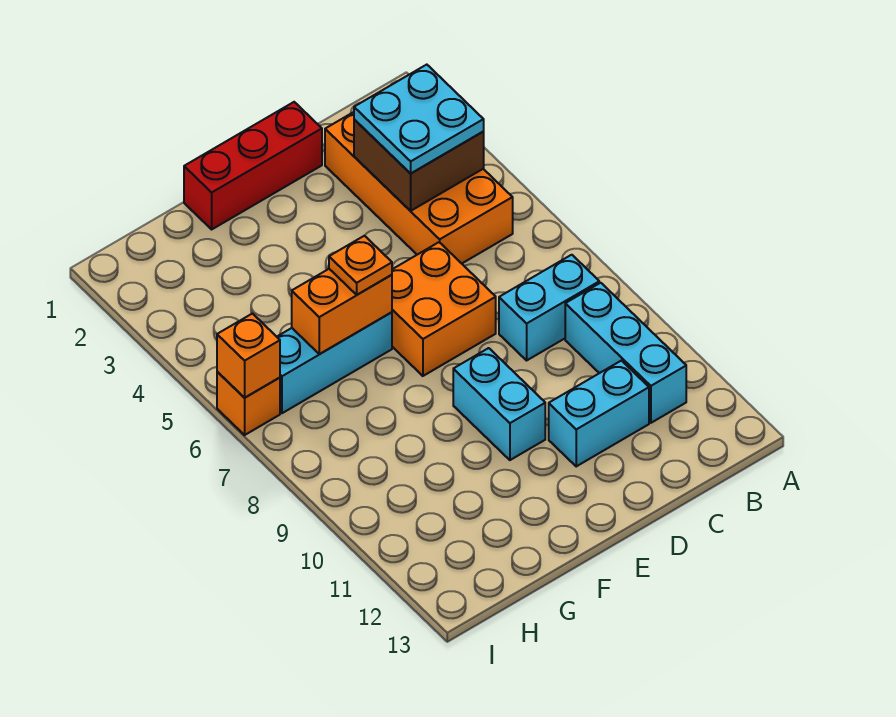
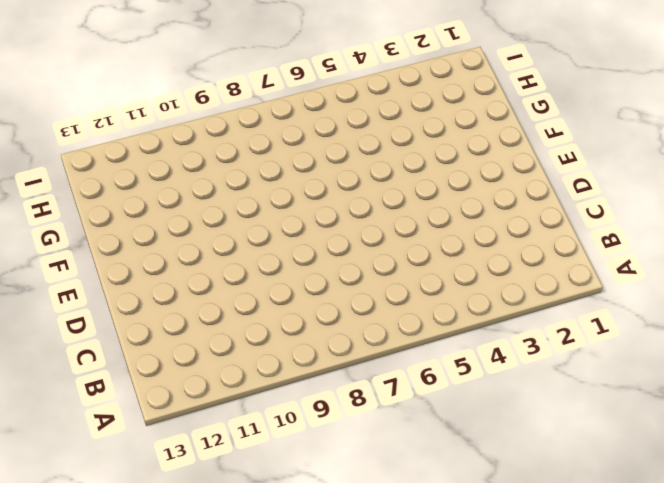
none -> orange 2x4 brick [325,112,513,264]
none -> cyan 1x2 brick [499,255,599,360]
none -> cyan 1x3 brick [565,283,686,423]

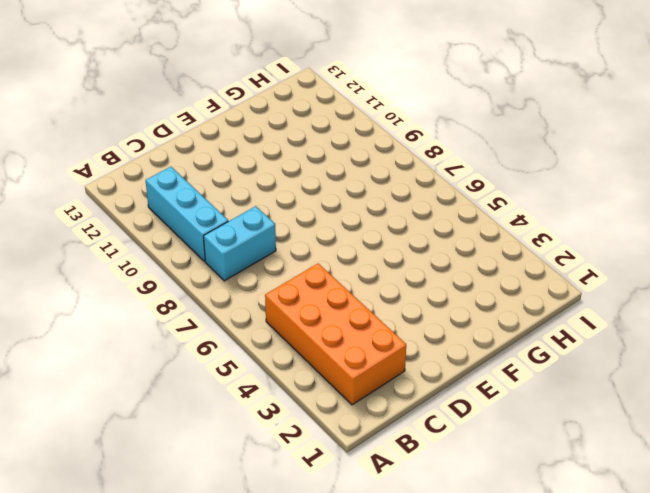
none -> cyan 1x2 brick [549,361,649,466]
none -> red 1x3 brick [184,102,322,229]
none -> orange 2x2 brick [392,242,496,376]

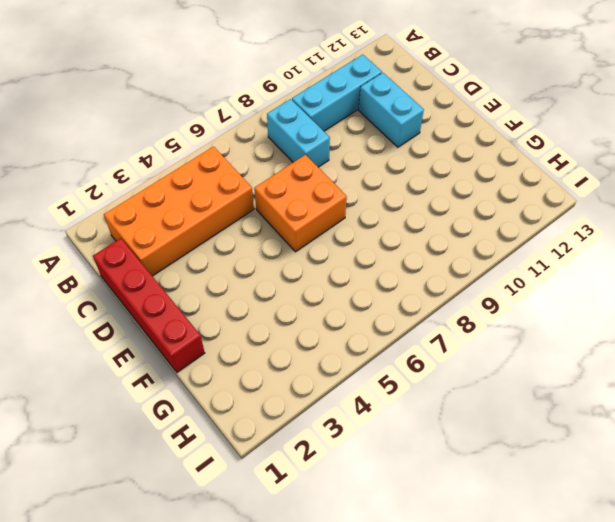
red 1x4 brick [93,238,205,372] -> red 1x3 brick [184,102,322,229]
none -> cyan 1x2 brick [453,348,545,460]
none -> cyan 1x3 brick [277,312,392,413]
none -> orange 1x1 brick [217,372,280,435]

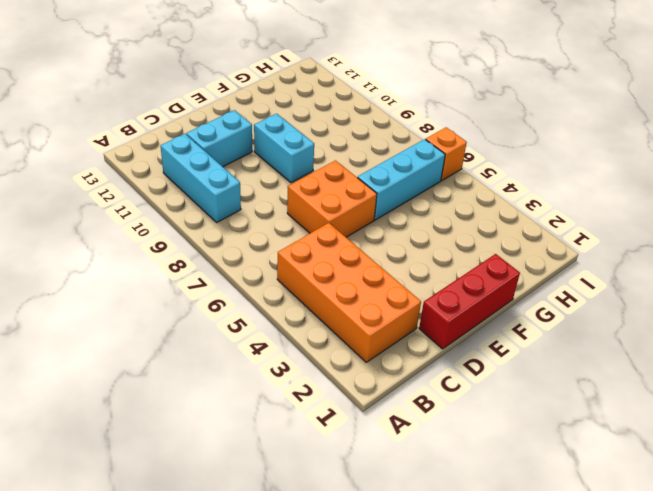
none -> cyan 1x2 brick [499,255,599,360]
none -> brown 2x2 brick [354,120,484,211]
none -> orange 1x2 brick [292,269,392,354]

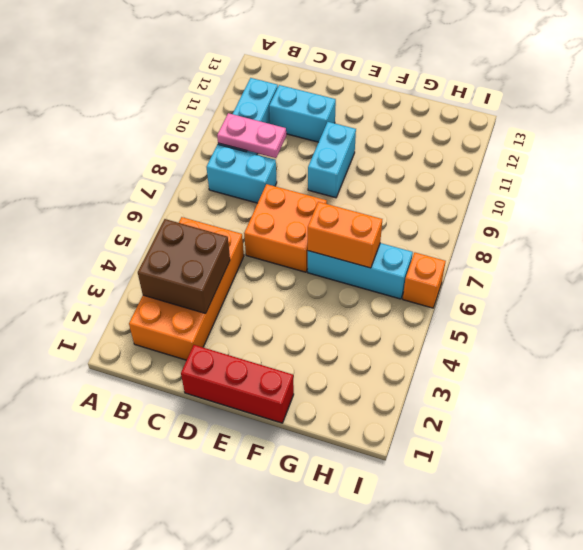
pink 1x2 plate [217,113,286,158] -> none
none -> orange 1x1 brick [217,314,280,397]
none -> cyan 2x2 plate [354,65,484,174]
none -> orange 1x1 plate [329,236,392,295]

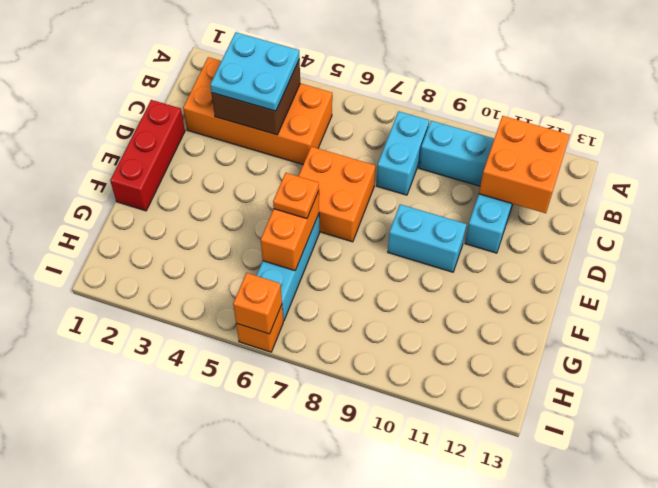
orange 2x2 brick [479,116,570,213] -> none

